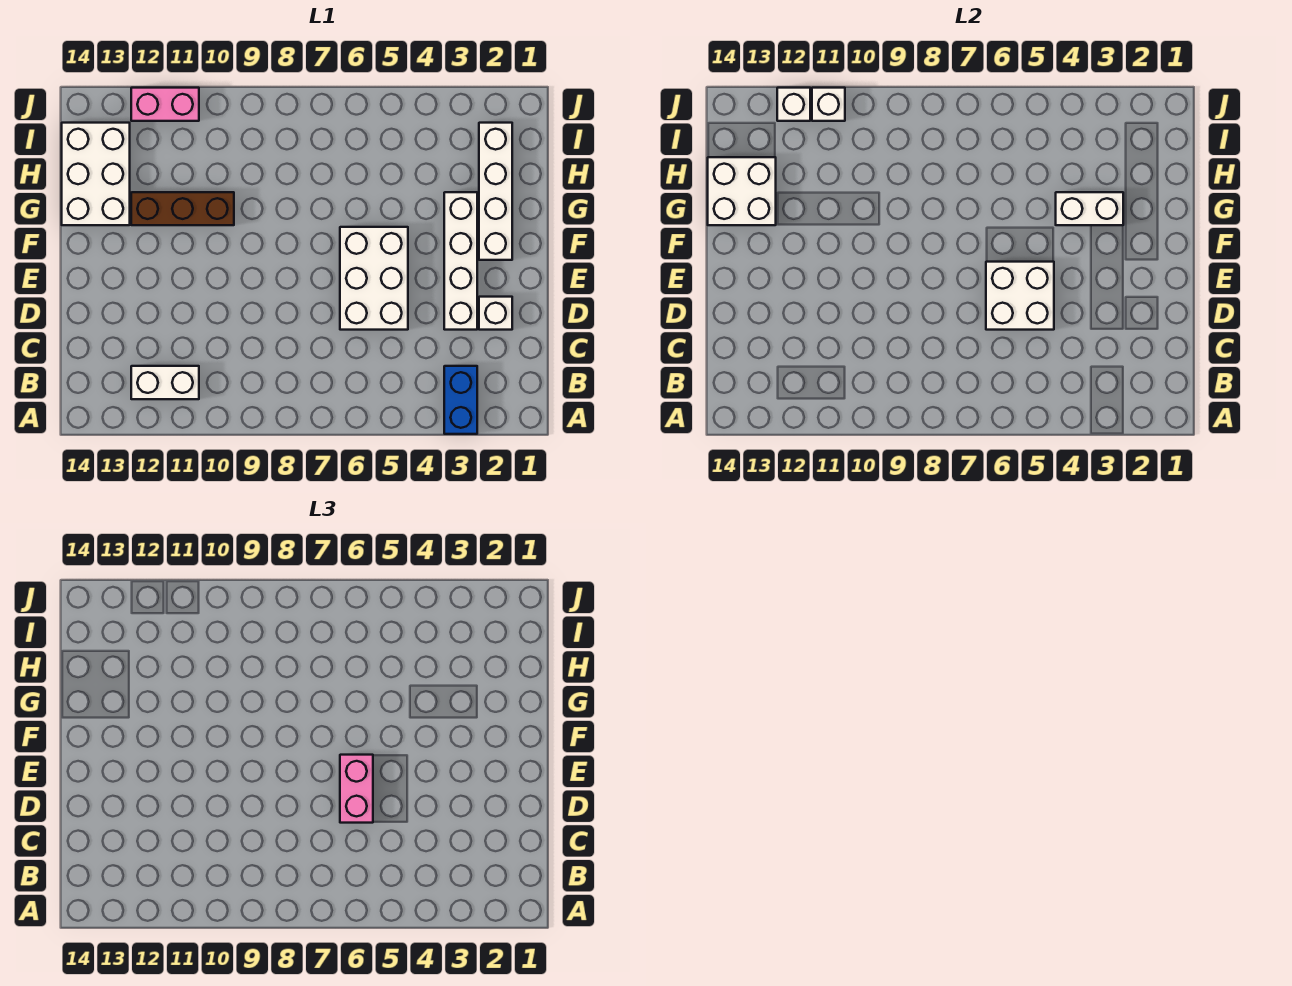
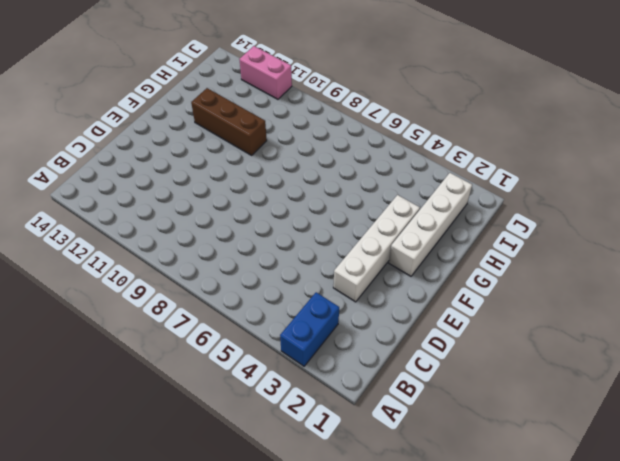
none -> white 1x2 brick [131,366,199,399]
none -> white 1x1 brick [479,297,512,330]
none -> white 2x3 brick [340,227,408,330]

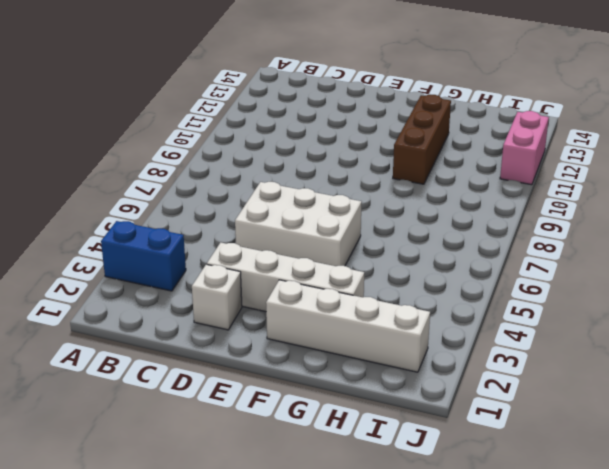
none -> white 1x2 brick [131,366,199,399]
none -> white 2x3 brick [62,123,130,225]
none -> white 2x2 brick [986,262,1054,330]

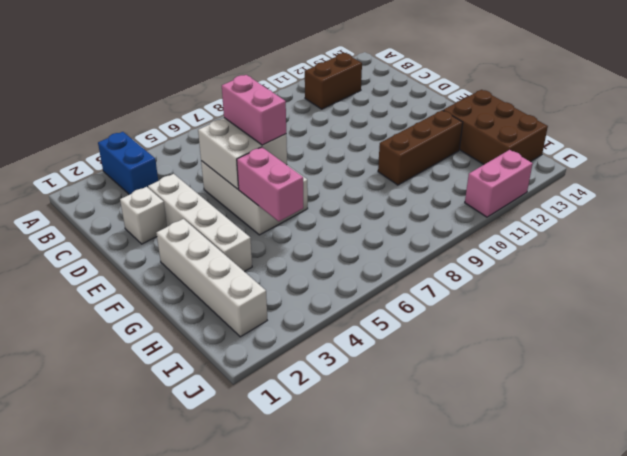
brown 1x2 brick [305,53,362,109] -> white 1x2 brick [131,366,199,399]
pink 1x2 brick [237,147,303,221] -> none
brown 2x3 brick [443,90,548,165] -> white 2x3 brick [62,123,130,225]
none -> white 1x2 brick [1056,192,1123,225]
none -> white 2x2 brick [708,157,776,225]
none -> white 1x1 brick [812,88,845,121]

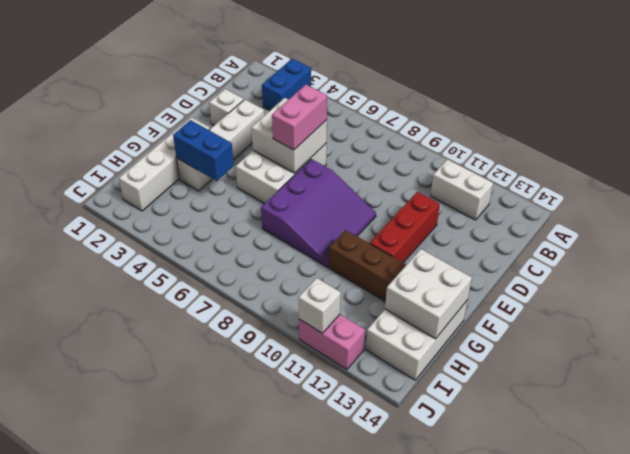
red 1x3 brick [370,192,440,263] -> none
purple 3x3 slope [261,159,376,267] -> none
blue 1x2 brick [173,120,234,181] -> white 1x2 brick [1056,192,1123,225]
none -> white 1x1 brick [777,88,810,121]

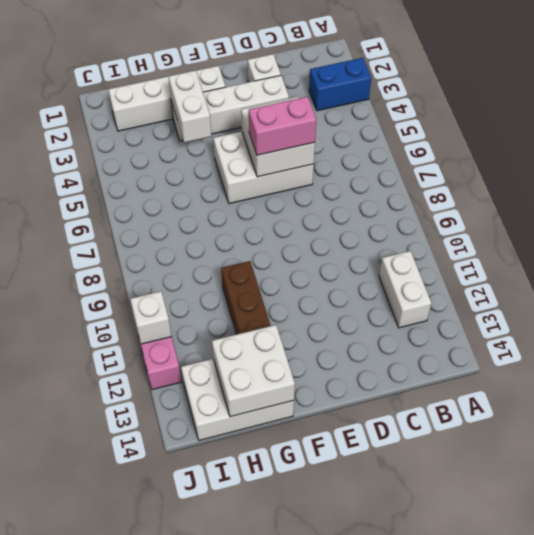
none -> white 1x1 brick [777,88,810,121]

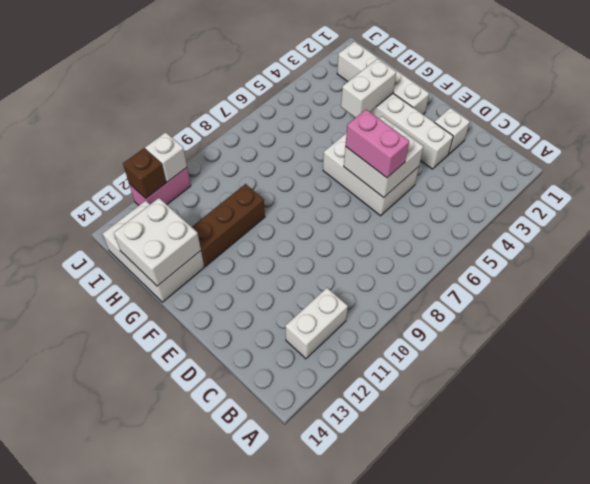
brown 1x1 brick [123,148,166,198] -> white 1x1 brick [777,88,810,121]
none -> blue 1x2 brick [444,366,477,434]

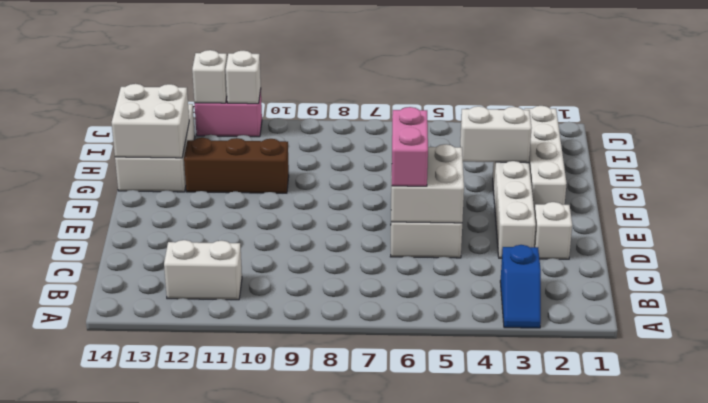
blue 1x2 slope [500,245,541,328] -> blue 1x2 brick [444,366,477,434]

